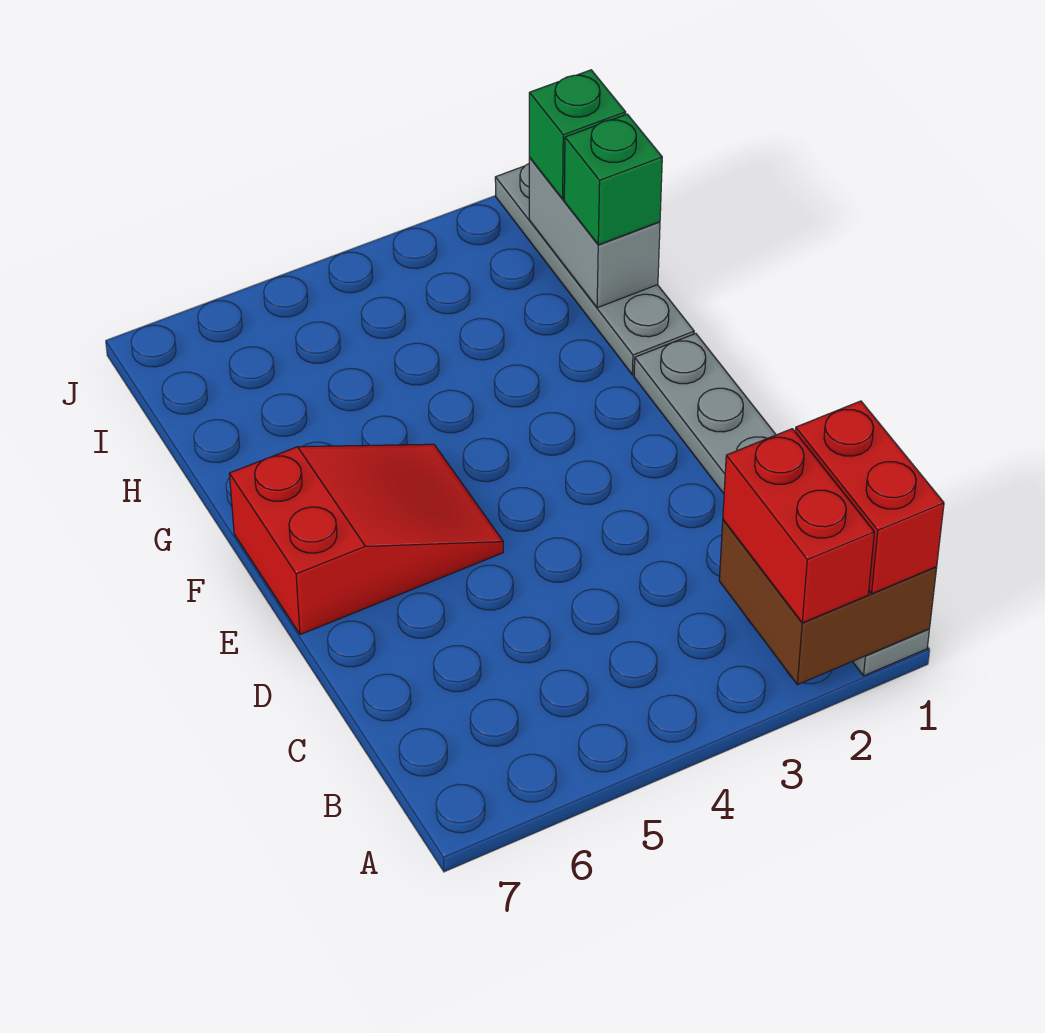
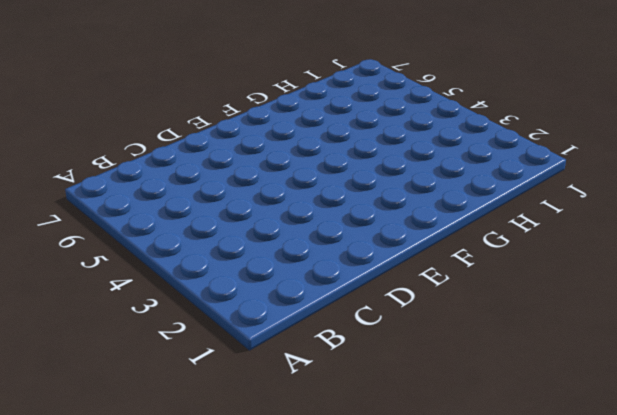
none -> grey 1x6 plate [634,334,929,676]
none -> red 2x3 slope [229,444,503,635]

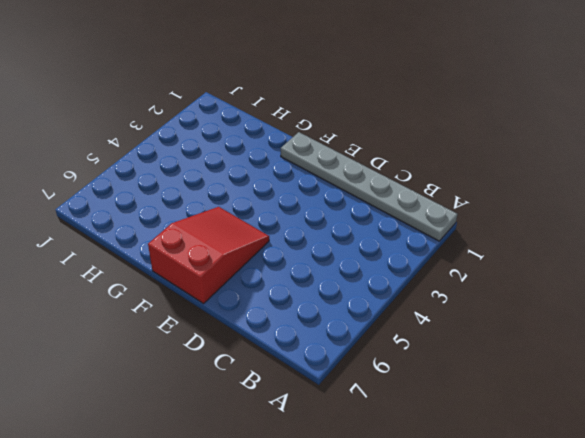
none -> grey 1x4 plate [495,164,694,375]
none -> brown 2x2 brick [719,520,937,685]

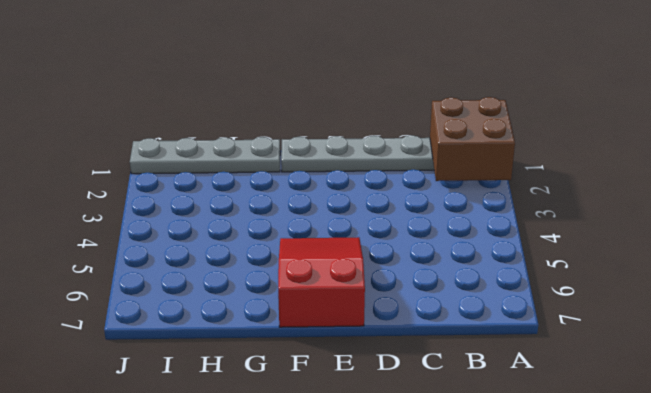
none -> grey 1x2 brick [529,158,660,308]
none -> red 1x2 brick [795,401,944,594]

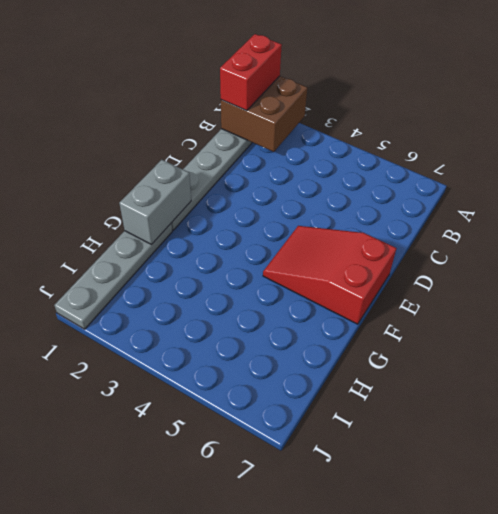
grey 1x2 brick [119,160,191,245] -> grey 1x2 brick moved to [529,158,660,308]
none -> red 1x2 brick [723,429,874,623]
none -> green 1x1 brick [564,114,662,245]

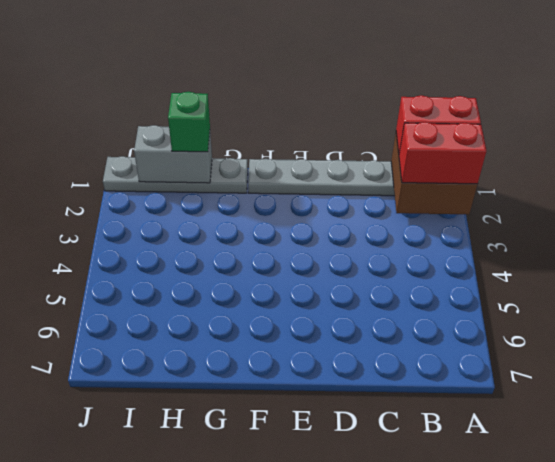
none -> red 2x3 slope [229,444,503,635]
none -> green 1x1 brick [529,70,626,199]

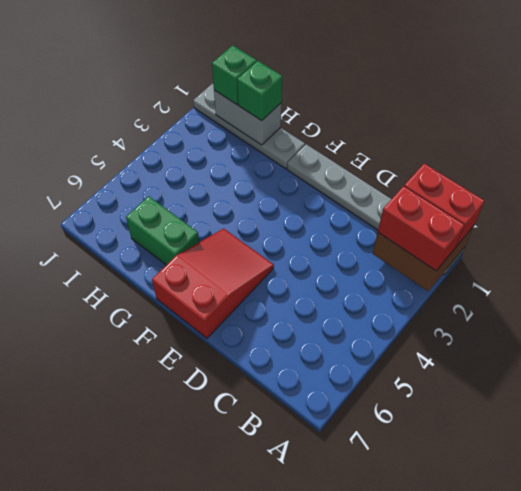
green 1x2 brick [126,196,199,265] -> none

